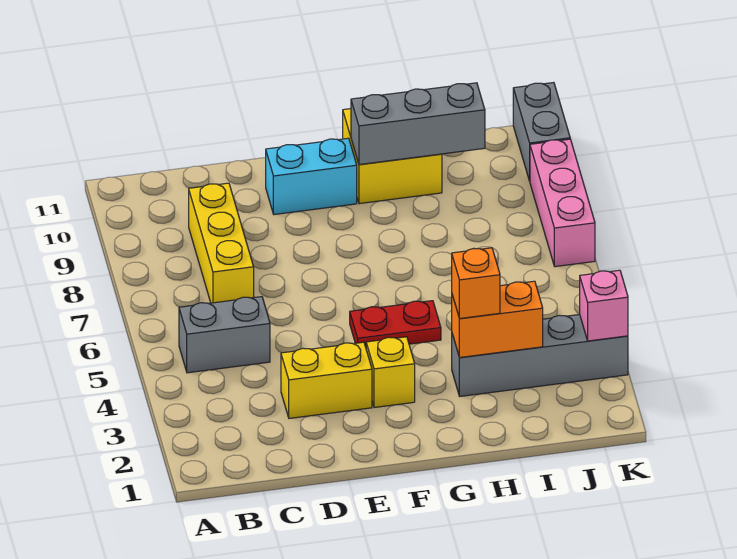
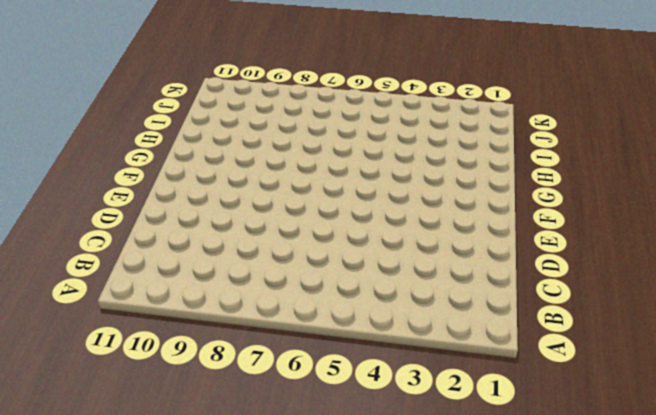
none -> grey 1x2 brick [179,297,270,373]
none -> yellow 1x3 brick [189,183,254,303]
none -> yellow 1x2 brick [281,342,372,418]

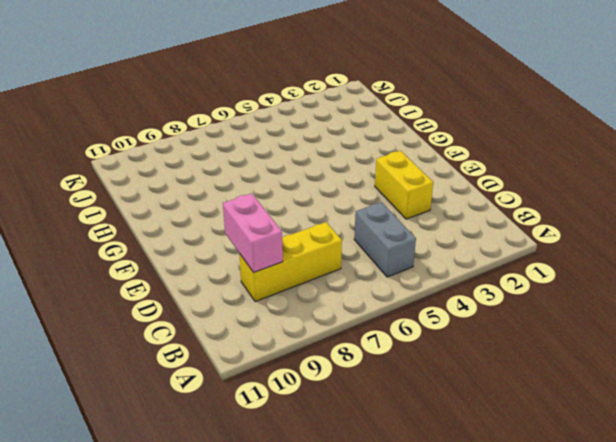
pink 1x2 brick [223,193,283,273] -> none
none -> cyan 1x2 brick [266,138,357,215]
none -> yellow 1x1 brick [366,337,415,408]
none -> red 1x2 plate [350,301,441,347]

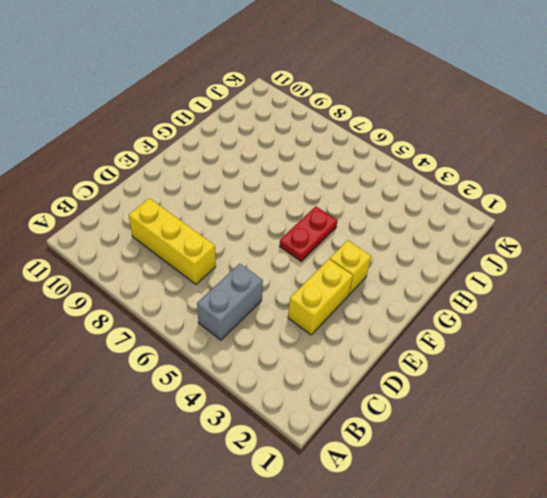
none -> cyan 1x2 brick [266,138,357,215]
none -> yellow 2x2 brick [343,109,442,204]
none -> grey 1x4 brick [452,315,628,396]

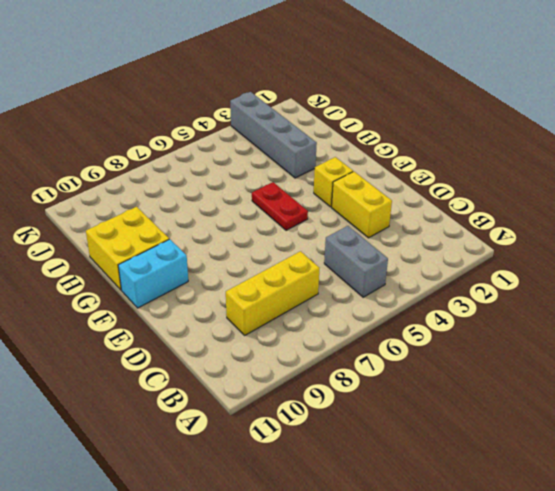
cyan 1x2 brick [118,239,188,308] -> cyan 1x2 brick turned to [266,138,357,215]
none -> pink 1x3 brick [530,139,595,267]
none -> grey 1x2 brick [513,83,570,181]
none -> grey 1x3 brick [351,83,485,165]

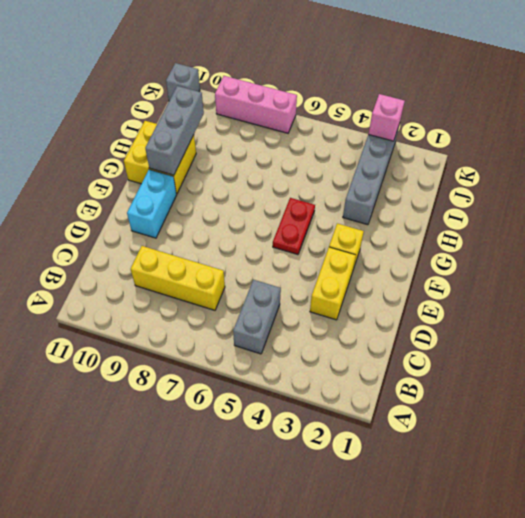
grey 1x1 brick [166,63,200,101] -> grey 1x2 brick [513,83,570,181]
none -> orange 1x2 brick [452,281,543,358]
none -> orange 1x1 brick [452,248,500,319]

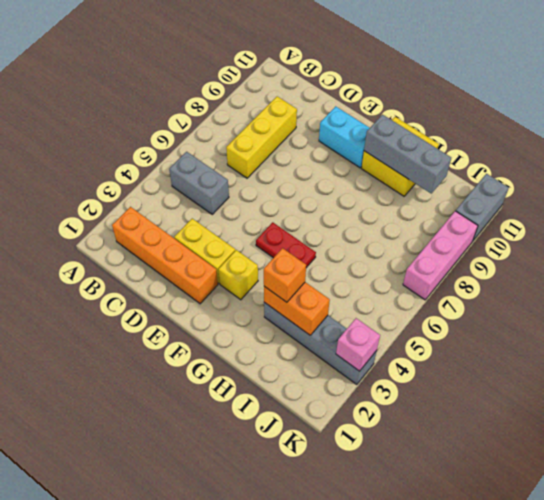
orange 1x4 brick [112,207,218,304] -> none

